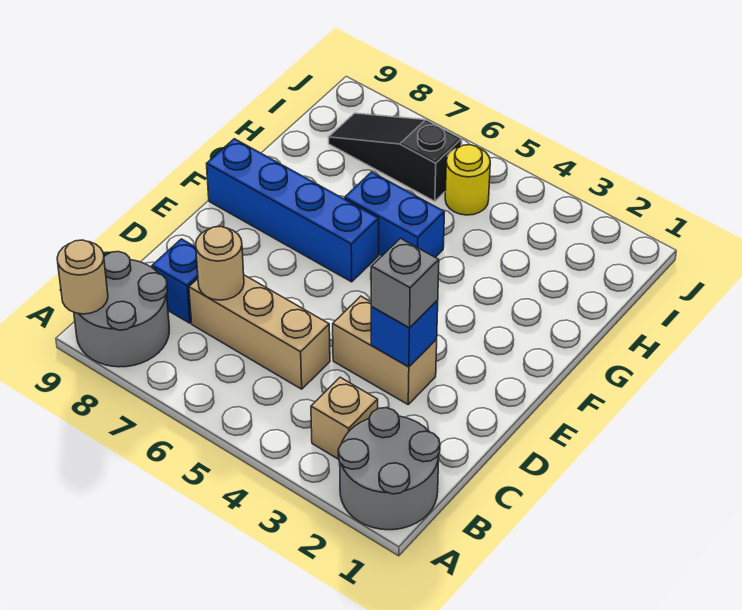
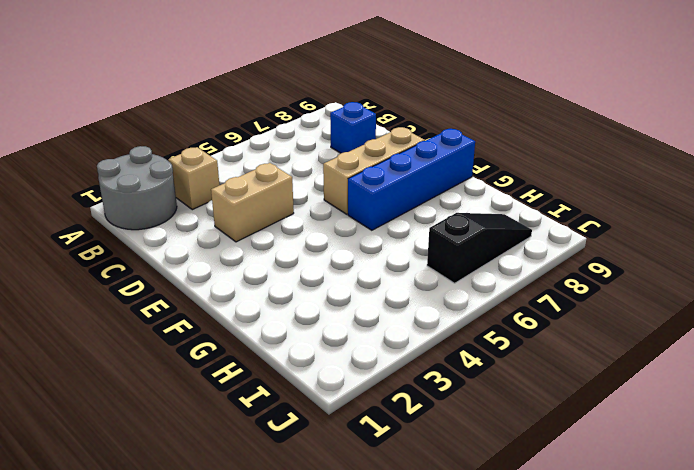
tan 1x3 brick [323,127,425,214] -> tan 1x3 brick moved to [189,275,330,389]
none -> grey 2x2 round brick [74,252,169,367]
none -> blue 1x2 brick [345,172,444,257]
none -> yellow 1x1 round brick [445,145,490,215]

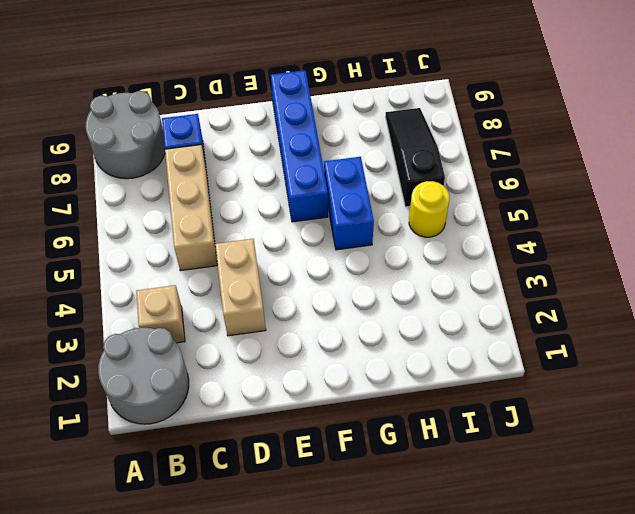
none -> tan 1x1 round brick [57,240,108,314]
none -> tan 1x1 round brick [196,226,244,300]
none -> blue 1x1 brick [371,300,438,367]

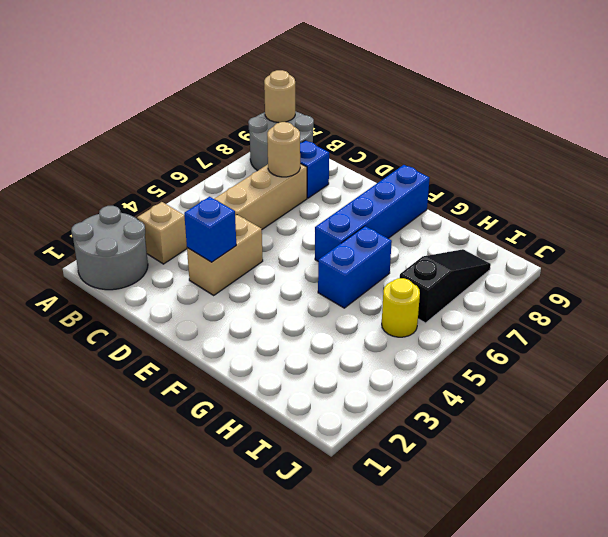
none -> grey 1x1 brick [371,238,439,328]

